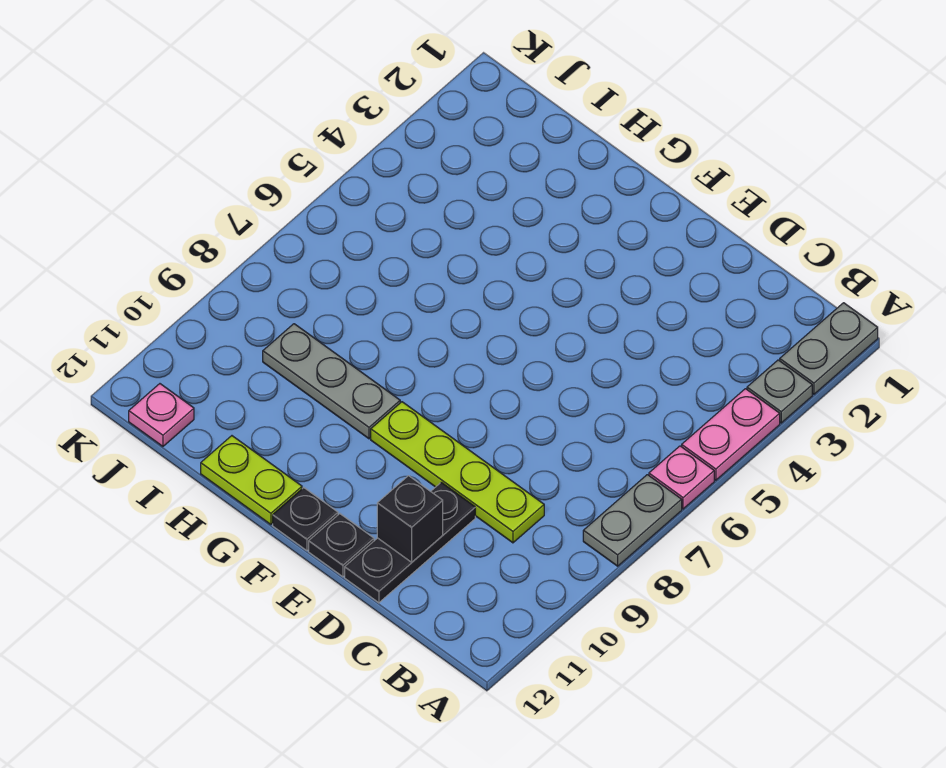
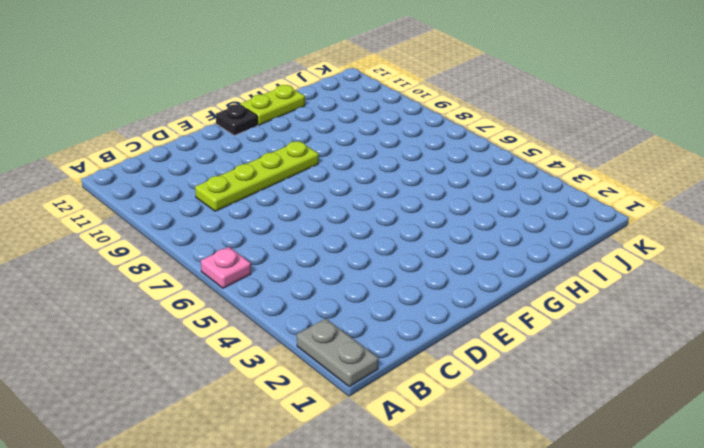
none -> grey 1x1 plate [747,360,812,423]
none -> pink 1x2 plate [682,389,780,480]
none -> grey 1x2 plate [583,475,682,566]

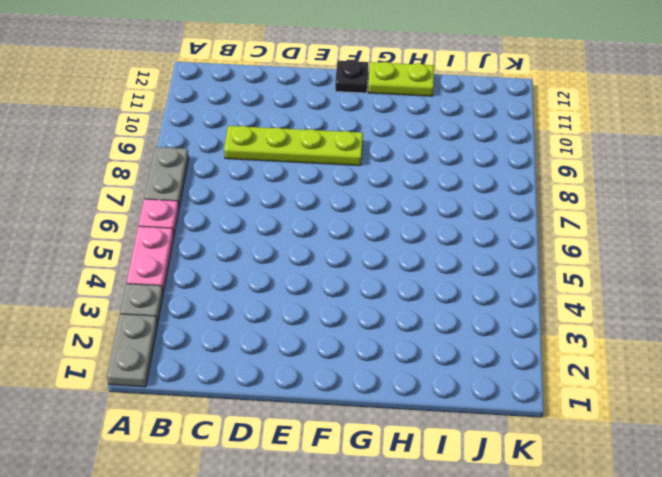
none -> black 1x3 plate [345,482,475,603]
none -> black 1x1 plate [309,514,374,577]
none -> grey 1x3 plate [263,324,400,439]

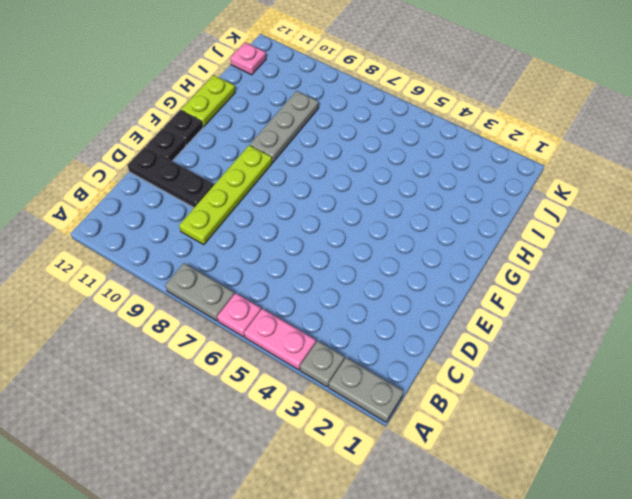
none -> black 1x1 brick [377,476,443,562]

